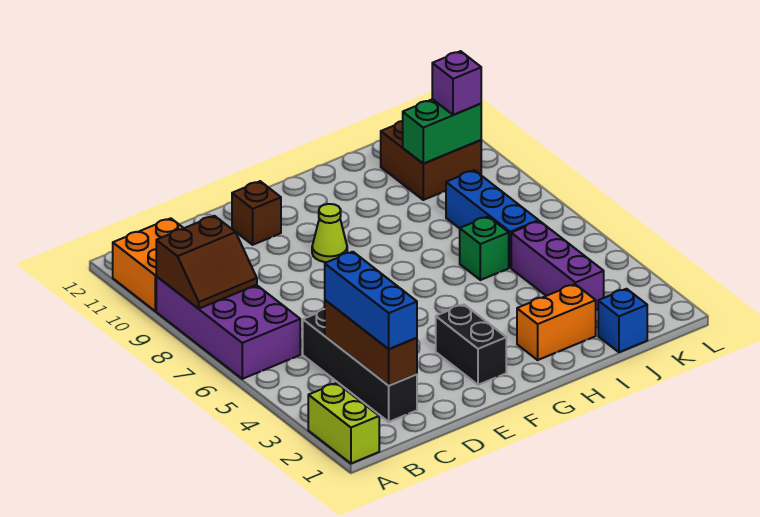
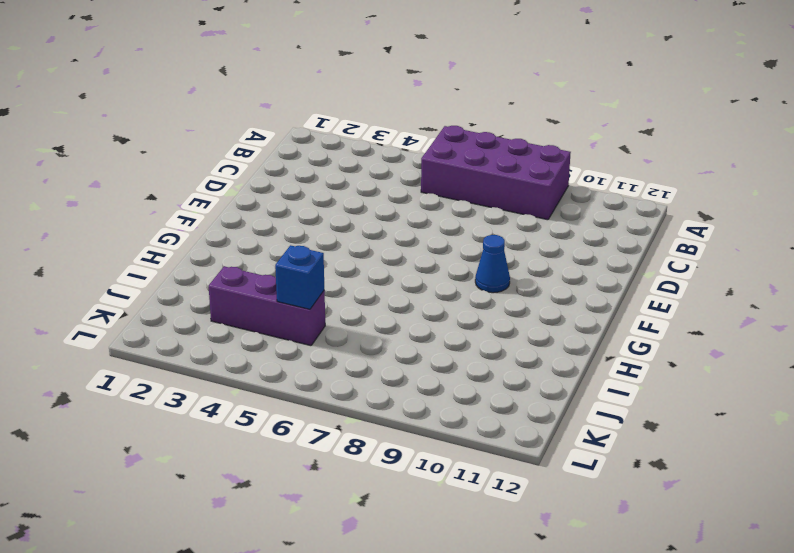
blue 1x1 cone [475,235,510,293] -> lime 1x1 cone [312,204,347,262]
blue 1x1 brick [275,245,324,309] -> blue 1x1 brick moved to [598,289,647,352]
none -> lime 1x2 brick [308,383,379,463]
none -> orange 2x2 brick [113,218,183,311]
none -> black 1x4 brick [303,309,417,422]

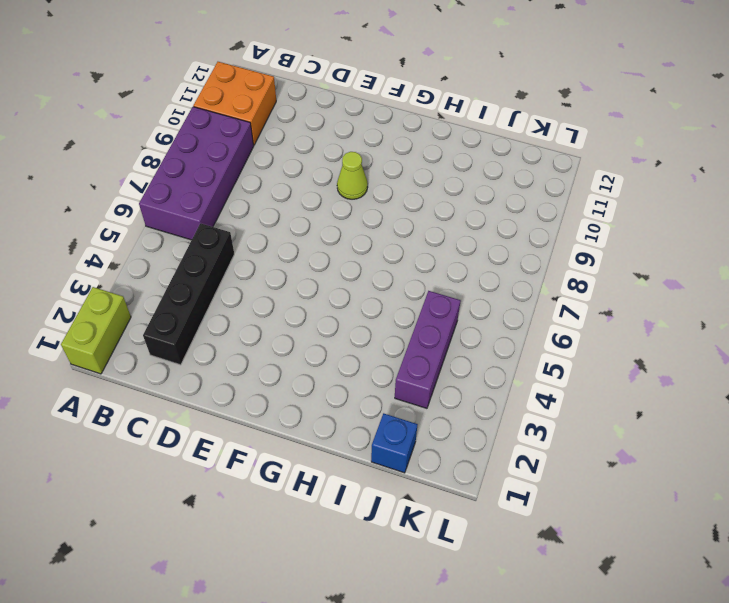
none -> brown 1x1 brick [232,181,281,245]
none -> black 1x2 brick [436,304,506,385]
none -> orange 1x2 brick [517,284,596,360]

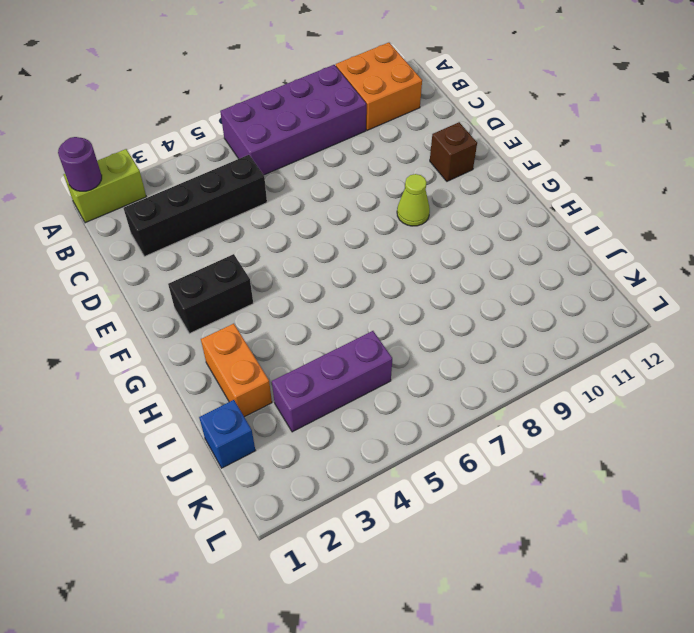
purple 1x1 round brick [58,137,102,191] -> none
none -> green 1x1 brick [460,217,509,280]
none -> blue 1x3 brick [446,170,539,268]
none -> brown 2x2 brick [381,121,481,200]

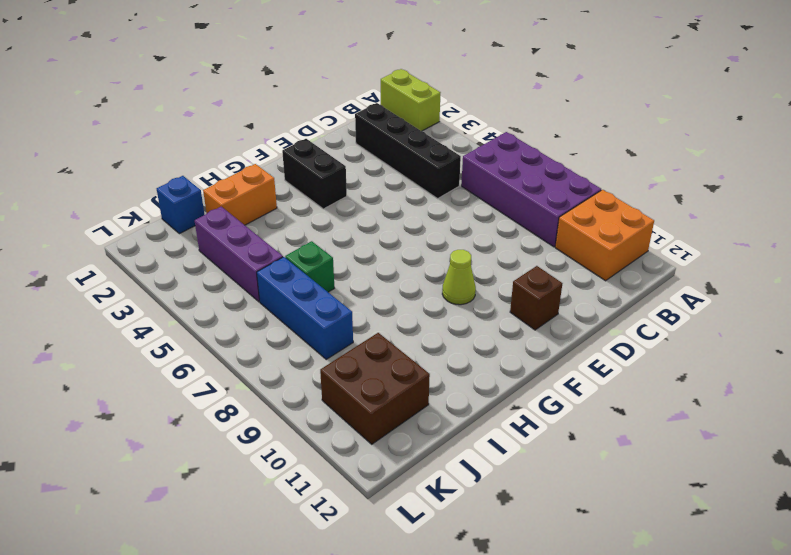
none -> brown 2x2 slope [156,216,257,309]
none -> brown 1x3 brick [325,300,417,386]
none -> green 1x2 brick [403,99,481,164]

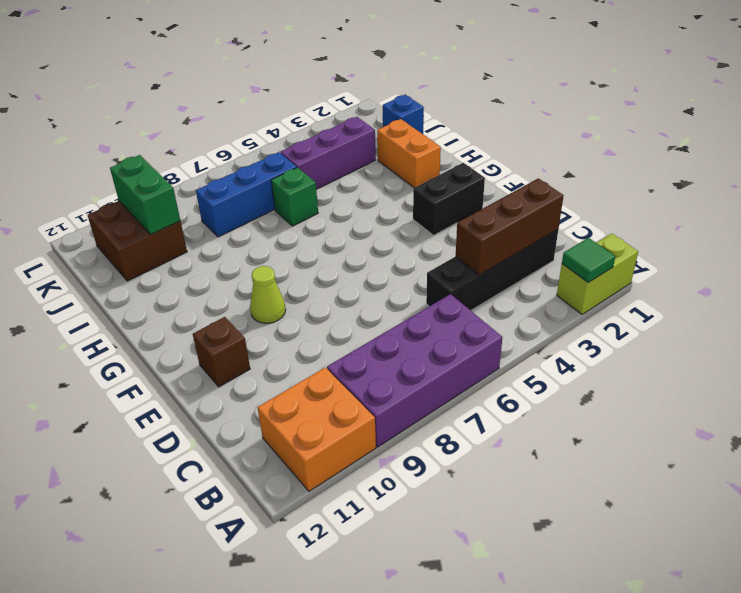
green 1x1 tile [562,238,615,283] -> none
none -> brown 2x2 slope [156,216,257,309]
none -> blue 1x3 brick [325,252,417,349]
none -> purple 1x1 brick [432,51,481,115]

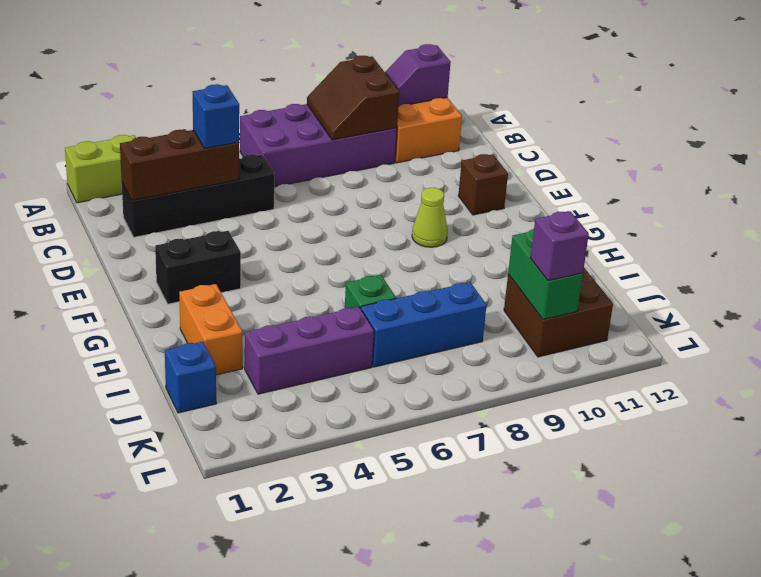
purple 1x2 slope [385,44,451,106] -> none
blue 1x1 brick [192,84,239,148] -> blue 1x3 brick [325,252,417,349]

